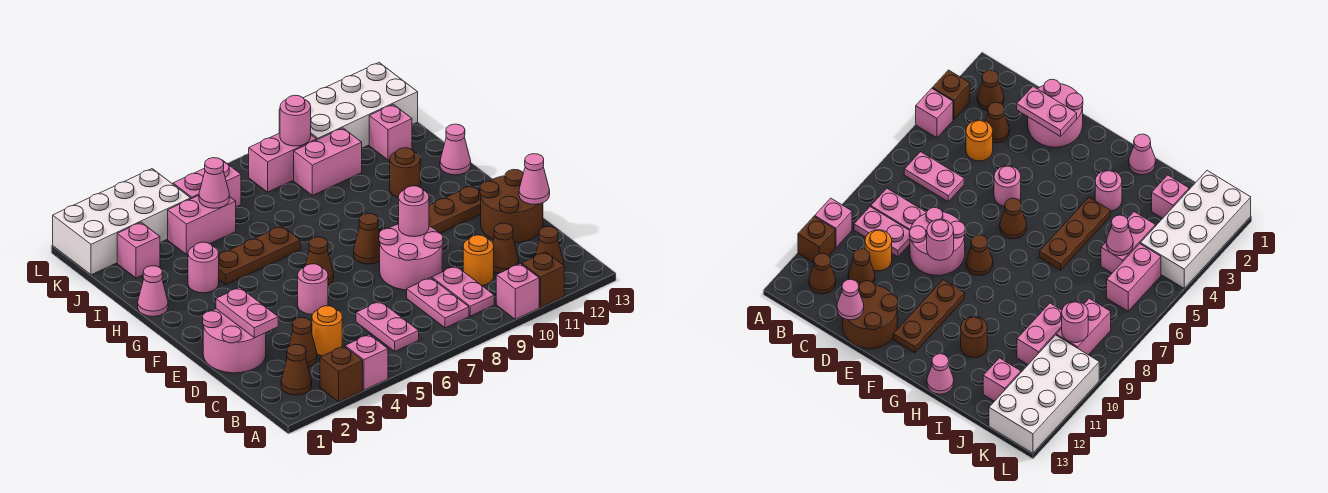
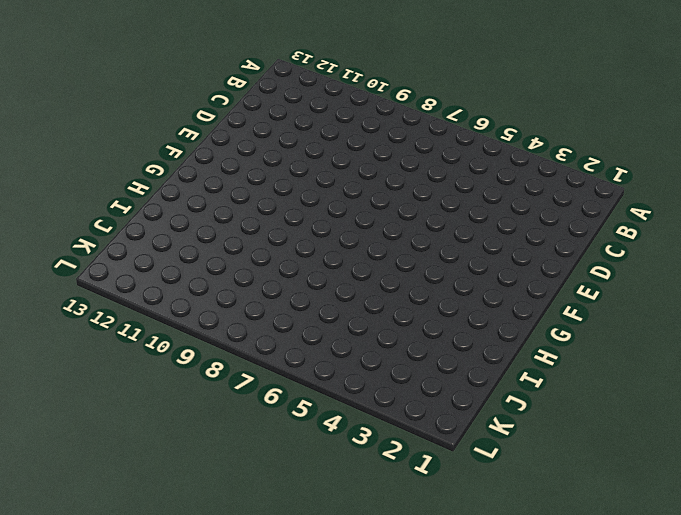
none -> brown 1x1 brick [320,346,363,402]
none -> pink 1x1 brick [345,334,388,390]
none -> pink 1x1 brick [496,264,539,319]
none -> brown 1x1 brick [522,252,564,308]

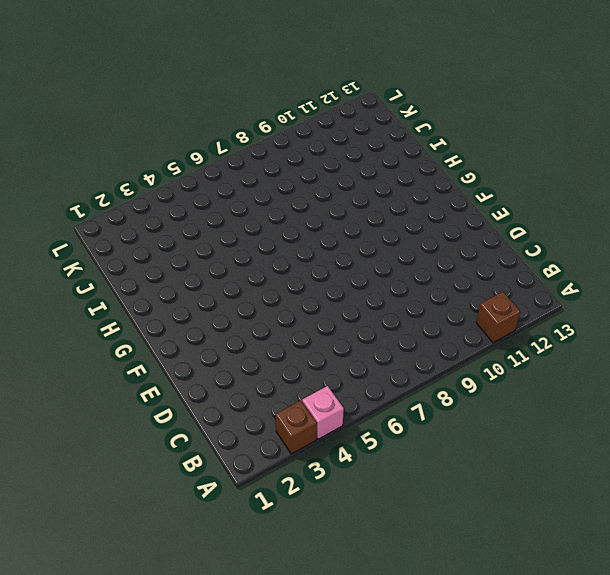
none -> pink 1x1 brick [496,264,539,319]
none -> brown 1x1 cone [281,344,312,395]
none -> pink 1x2 plate [356,301,419,351]
none -> pink 1x2 plate [407,278,469,328]

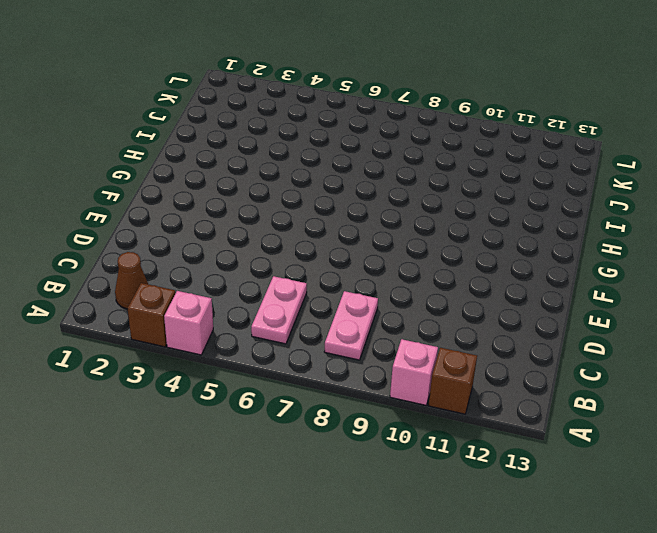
none -> pink 1x2 plate [432,266,494,316]
none -> brown 1x1 cone [535,227,564,265]
none -> brown 1x1 cone [289,318,317,367]
none -> orange 1x1 round brick [312,306,342,356]

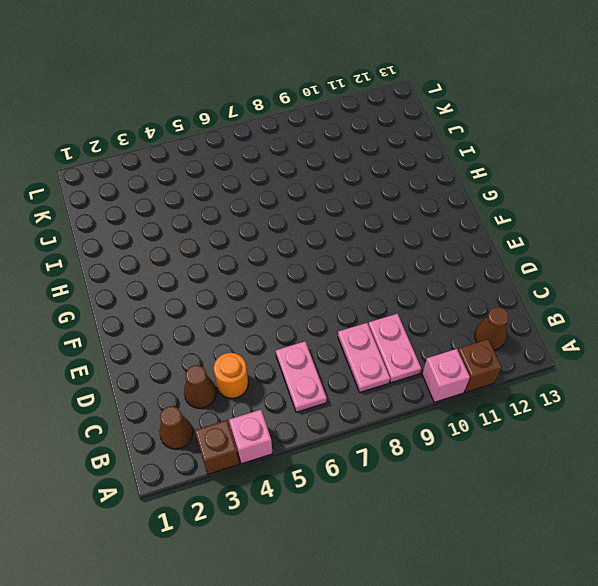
none -> orange 1x1 round brick [463,235,494,285]
none -> brown 1x1 cone [493,223,519,273]
none -> pink 2x2 round brick [203,309,266,373]
none -> pink 2x2 round brick [379,224,443,290]

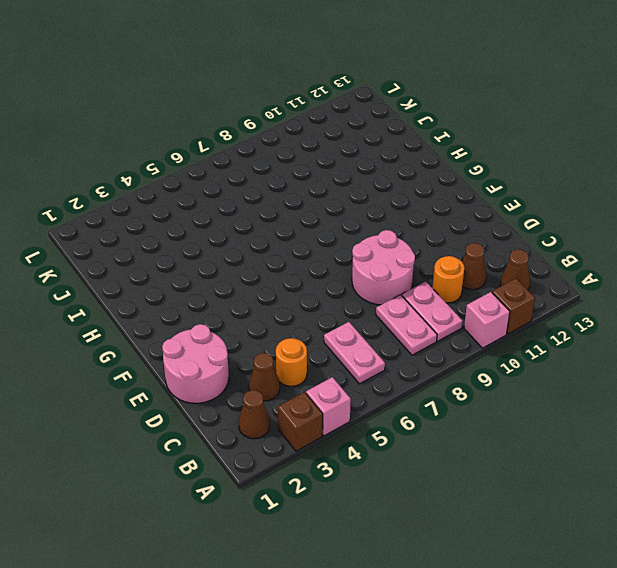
none -> brown 2x2 round brick [480,169,543,243]
none -> pink 1x1 round brick [298,264,328,314]
none -> brown 1x1 cone [305,237,334,285]
none -> brown 1x1 cone [354,213,380,264]

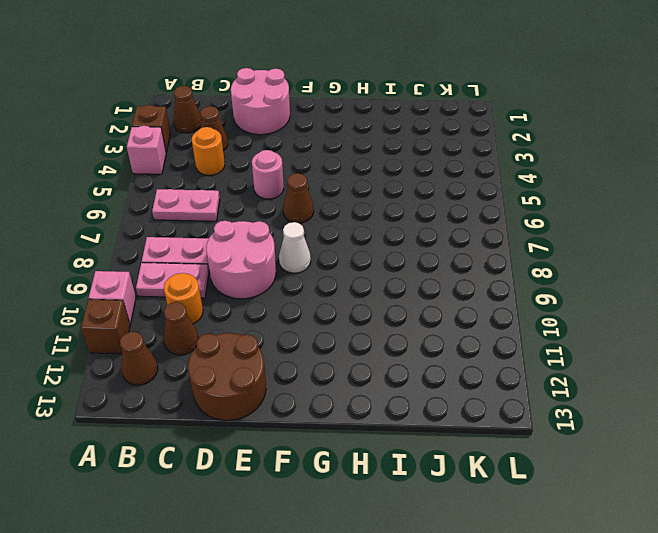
white 1x1 cone [279,222,311,273] -> brown 1x1 cone [354,213,380,264]
none -> brown 1x3 plate [398,185,481,233]
none -> pink 1x1 cone [138,266,168,317]
none -> pink 1x1 round brick [188,242,219,293]
none -> brown 1x3 plate [219,226,300,285]

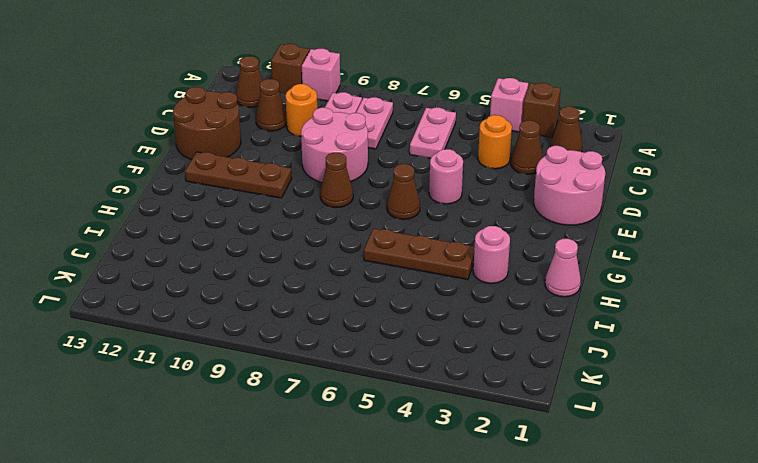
none -> brown 1x1 round brick [390,148,420,198]
none -> pink 1x1 cone [440,124,471,175]
none -> pink 1x1 brick [117,222,160,278]
none -> pink 1x2 brick [168,195,236,254]

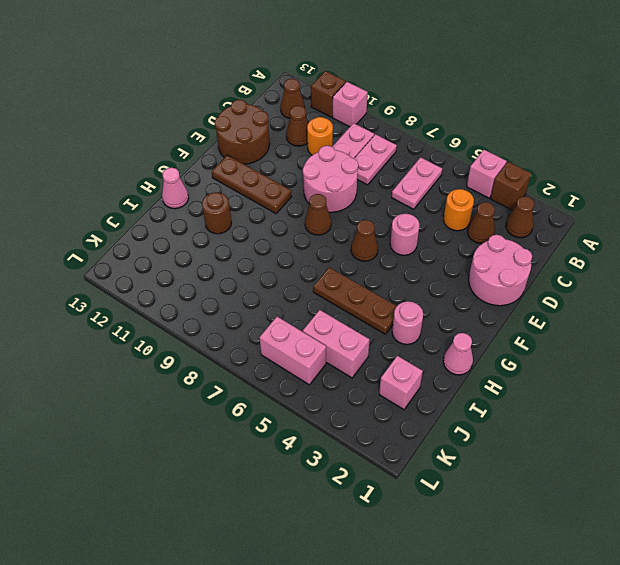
none -> pink 1x2 brick [294,128,362,196]
none -> pink 1x1 brick [369,104,412,160]
none -> white 2x4 brick [53,169,191,275]
none -> pink 1x2 brick [249,133,317,192]

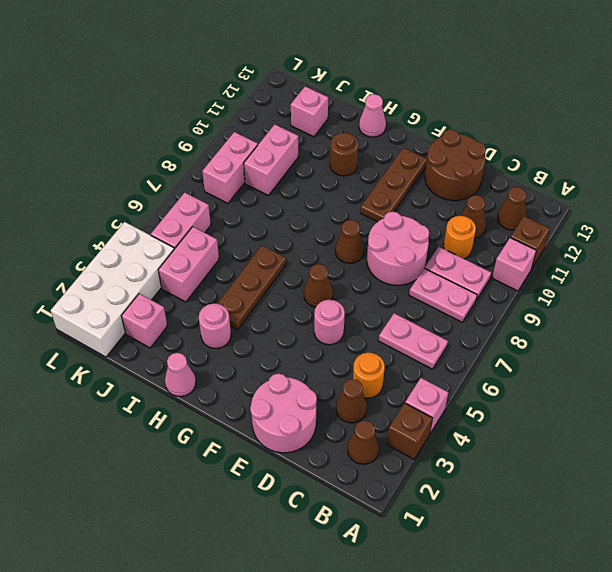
none -> white 2x4 brick [279,63,418,148]
none -> pink 1x2 plate [216,287,278,338]
none -> pink 1x1 cone [519,154,550,204]
none -> pink 1x1 round brick [399,186,429,237]

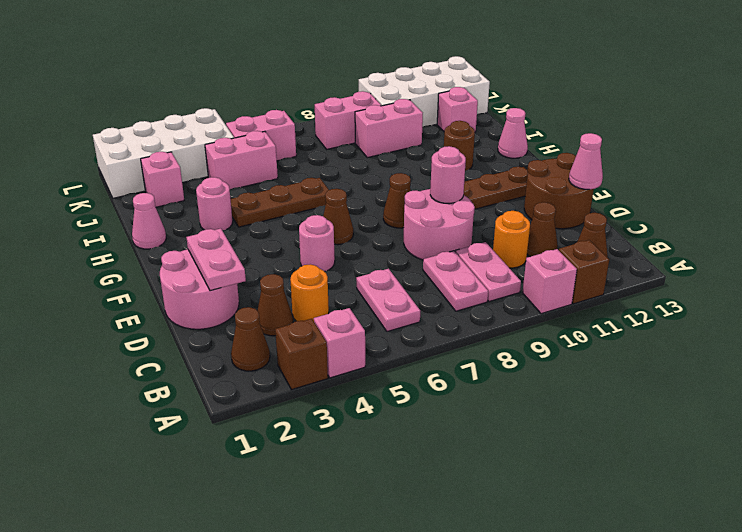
none -> pink 1x1 cone [199,158,229,208]
none -> pink 1x1 round brick [280,95,311,146]

